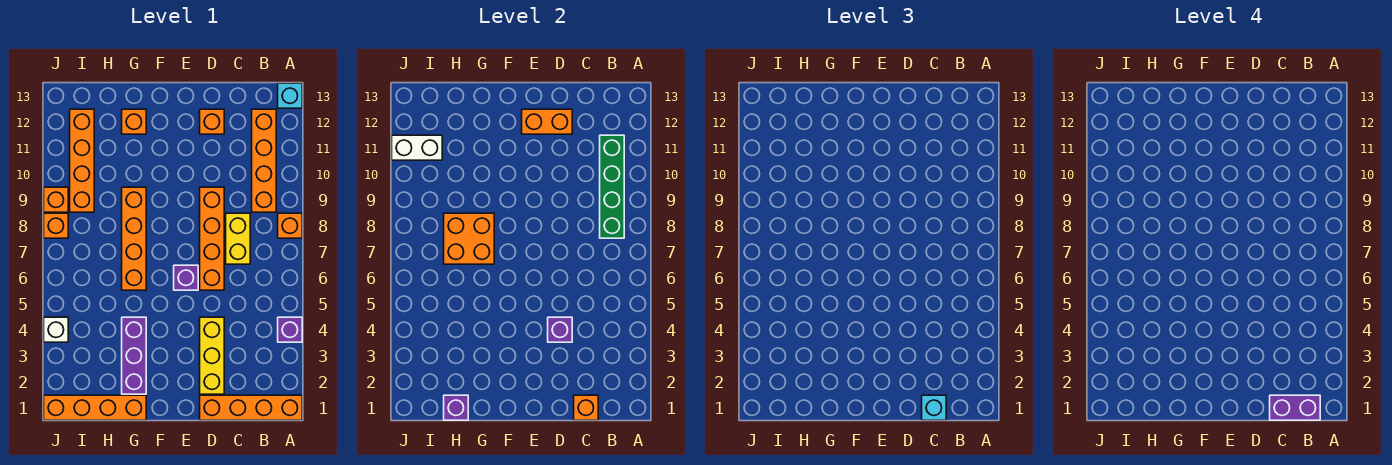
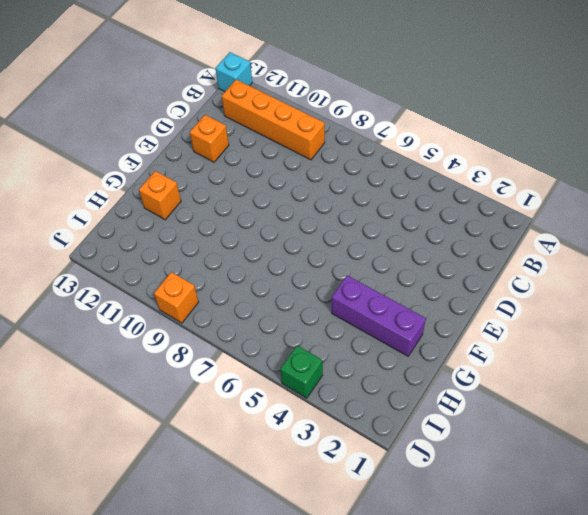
green 1x1 brick [280,345,323,398] -> white 1x1 brick [44,317,68,342]
none -> orange 1x4 brick [200,395,302,420]
none -> purple 1x1 brick [278,317,302,342]
none -> orange 1x1 brick [278,213,302,238]

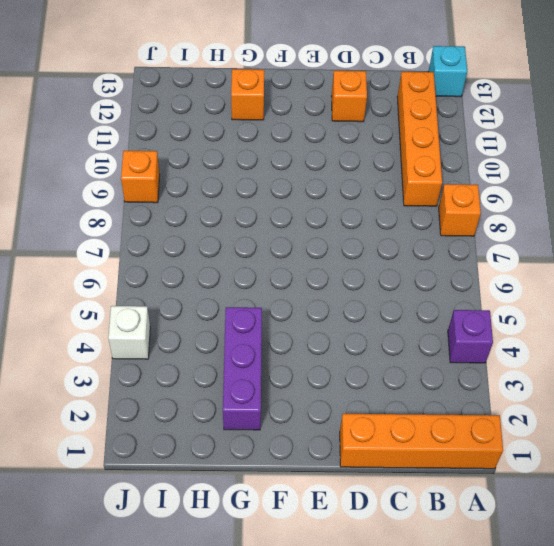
none -> yellow 1x2 brick [226,213,250,264]
none -> yellow 1x3 brick [200,317,224,394]
none -> orange 1x4 brick [200,187,224,290]

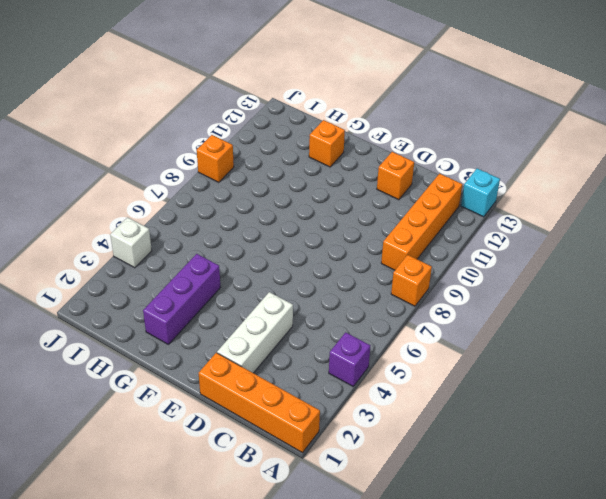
white 1x3 brick [217,292,293,373] -> yellow 1x3 brick [200,317,224,394]
none -> yellow 1x2 brick [226,213,250,264]
none -> orange 1x4 brick [200,187,224,290]
none -> purple 1x1 brick [174,265,198,290]

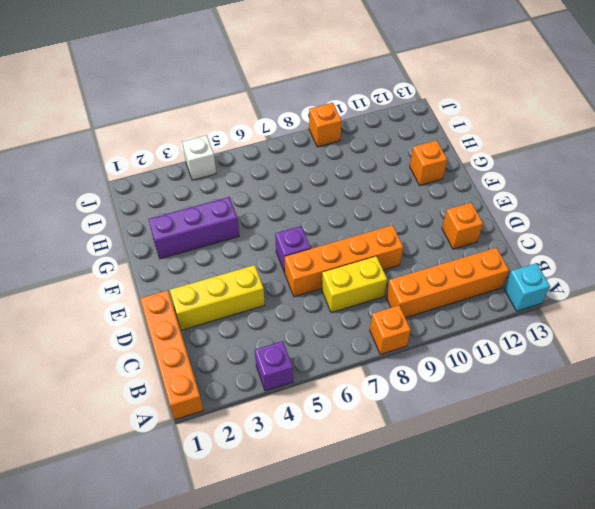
none -> orange 1x4 brick [44,395,146,420]
none -> orange 1x4 brick [122,187,146,290]
none -> orange 1x4 brick [70,109,94,212]

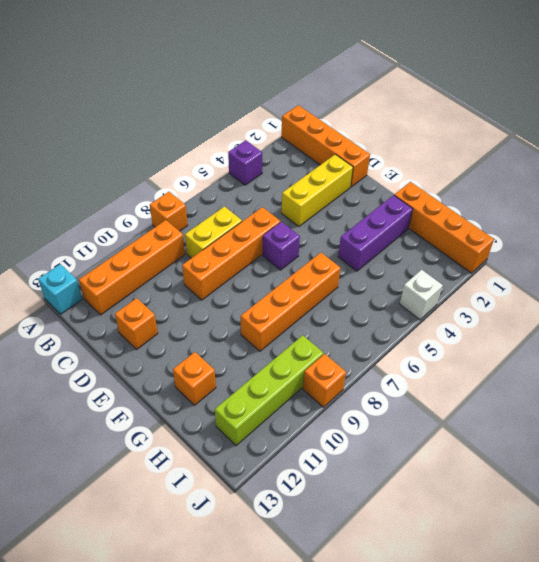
lime 1x4 brick [215,335,324,446] -> orange 1x4 brick [70,109,94,212]
none -> orange 1x1 brick [44,213,68,238]
none -> green 1x4 brick [600,135,624,238]
none -> orange 1x1 brick [574,395,598,420]

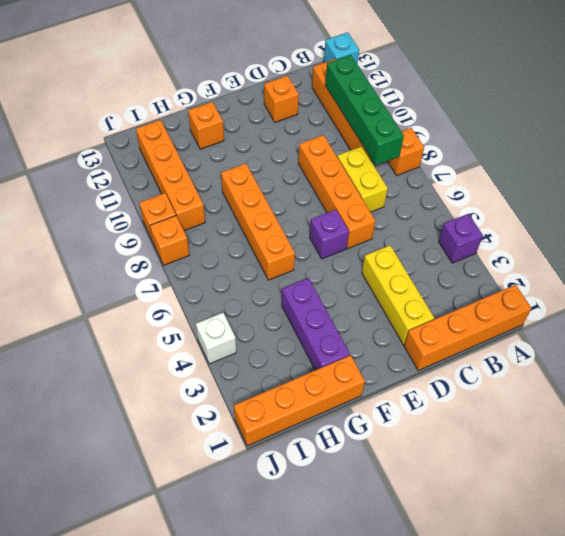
none -> orange 1x1 brick [574,395,598,420]
none -> purple 1x1 brick [548,317,572,342]
none -> orange 1x2 brick [522,109,572,134]

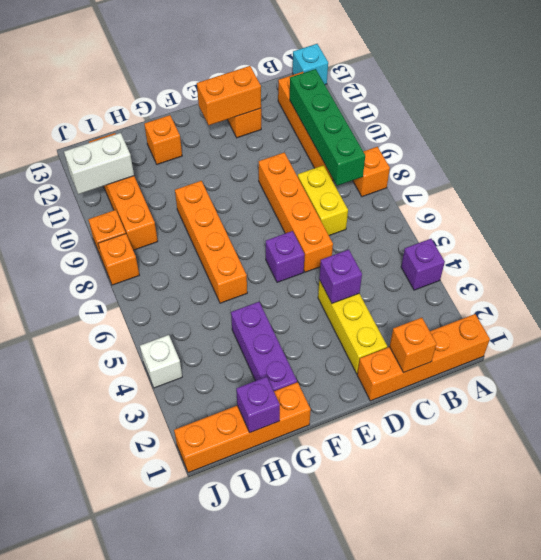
none -> orange 2x2 brick [444,213,494,264]
none -> cyan 1x1 brick [922,395,946,420]
none -> purple 1x2 brick [1270,395,1320,420]

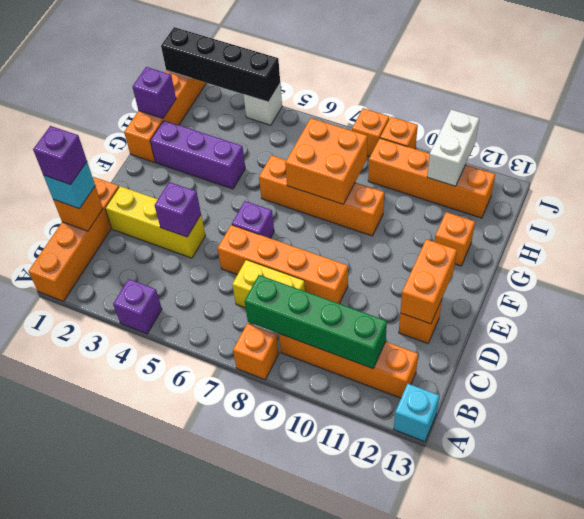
purple 1x1 brick [33,126,87,185] -> purple 1x2 brick [1270,395,1320,420]
black 1x4 brick [161,27,280,102] -> none

